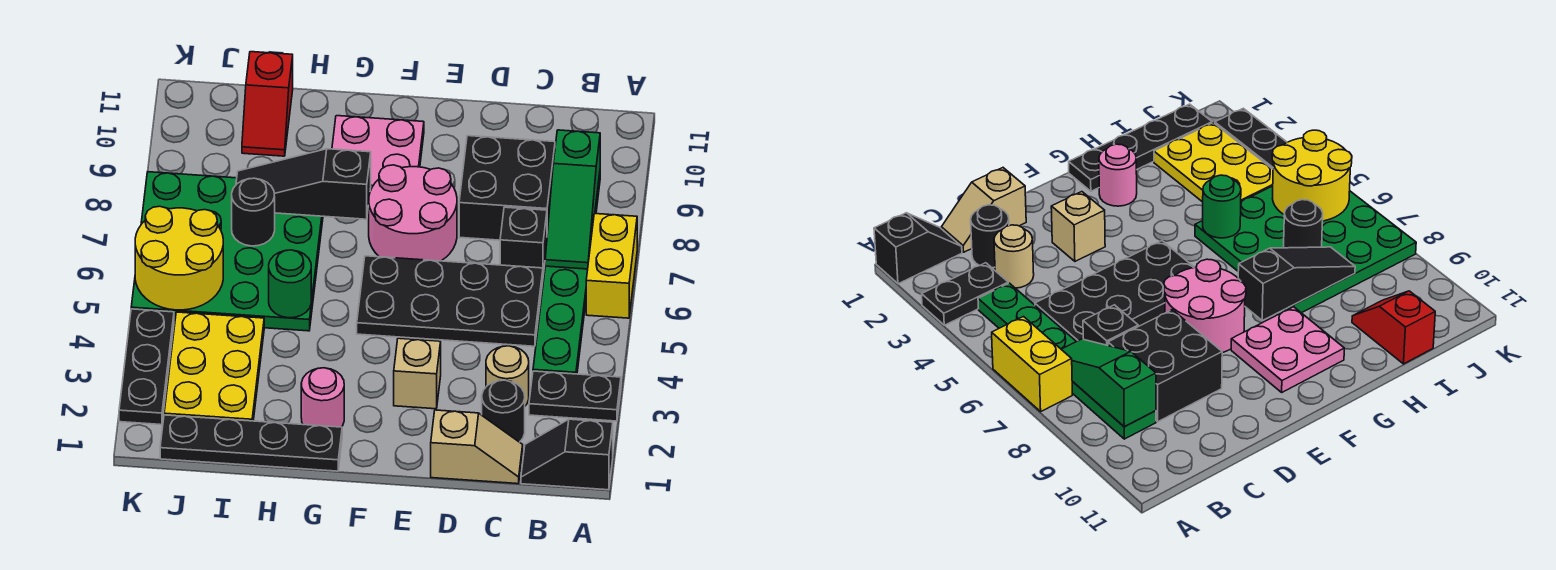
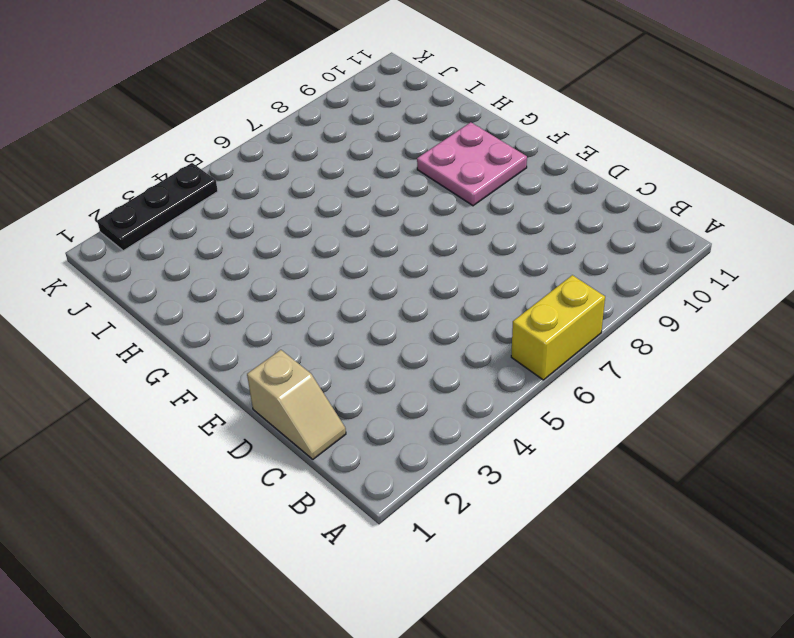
none -> black 1x2 slope [521,419,613,490]
none -> black 1x2 plate [529,371,621,421]
none -> green 1x6 plate [533,174,600,374]

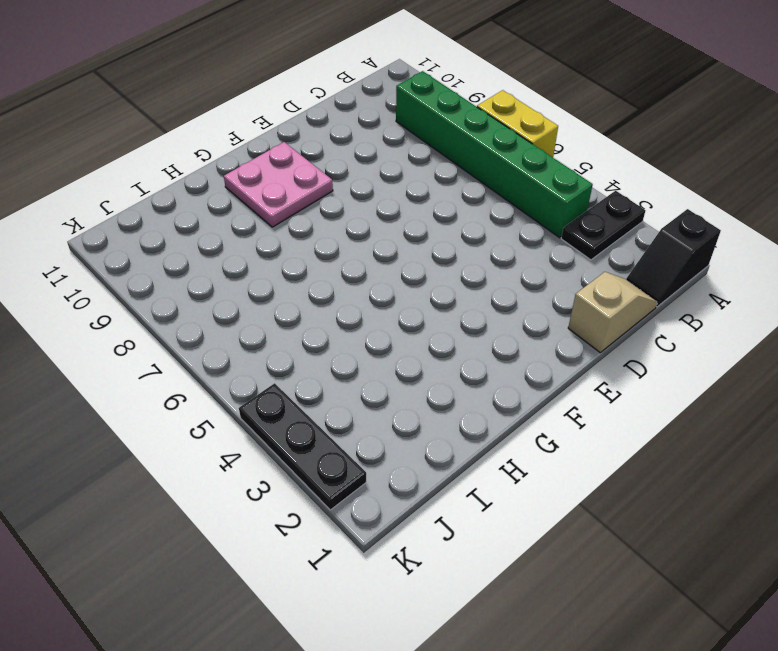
green 1x6 brick [396,71,593,238] -> green 1x6 plate [533,174,600,374]
none -> black 1x1 round brick [482,380,525,442]
none -> tan 1x1 round brick [486,346,529,406]
none -> black 2x4 plate [357,256,543,346]

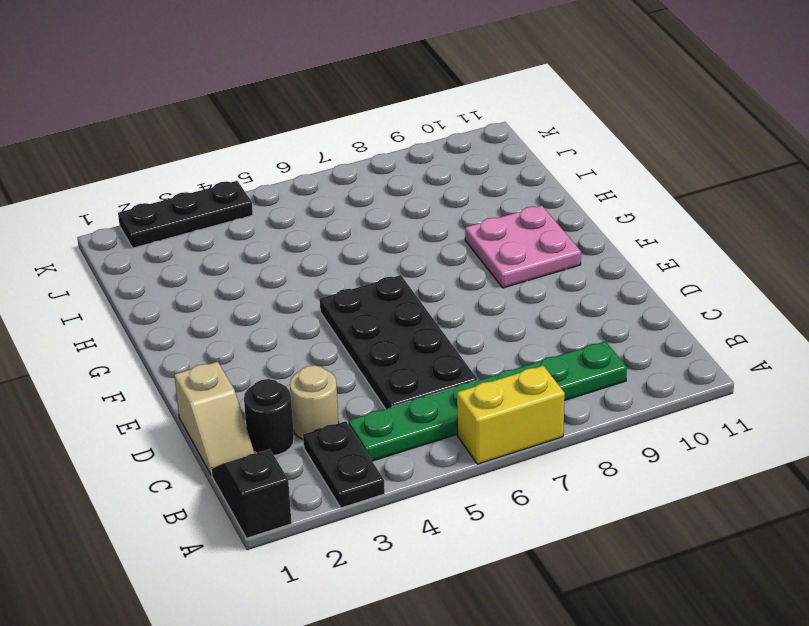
none -> black 1x1 brick [500,207,547,275]
none -> black 2x2 brick [459,136,555,240]
none -> tan 1x1 brick [394,338,441,409]

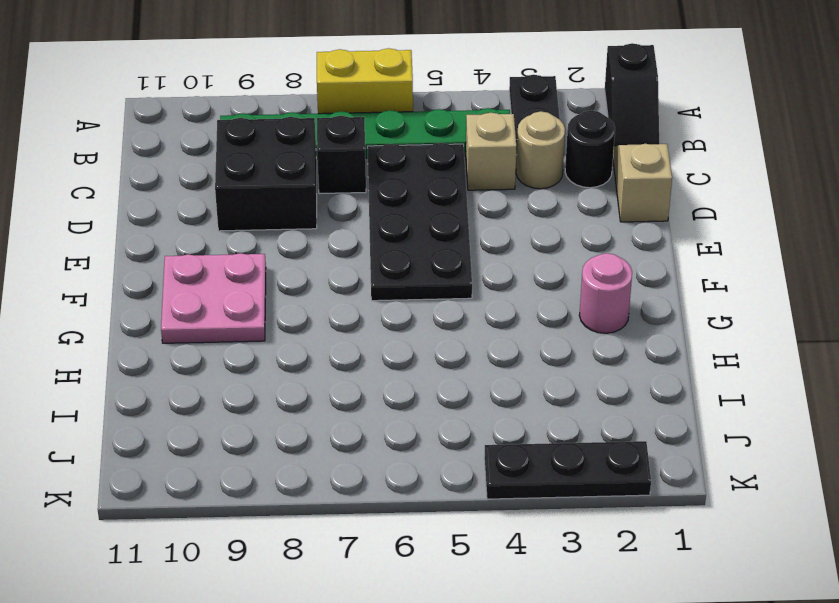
tan 1x1 brick [466,113,516,190] -> tan 1x1 brick moved to [394,338,441,409]
none -> pink 2x2 round brick [369,165,457,261]
none -> black 1x4 plate [160,415,342,471]
none -> green 4x4 plate [131,172,323,331]

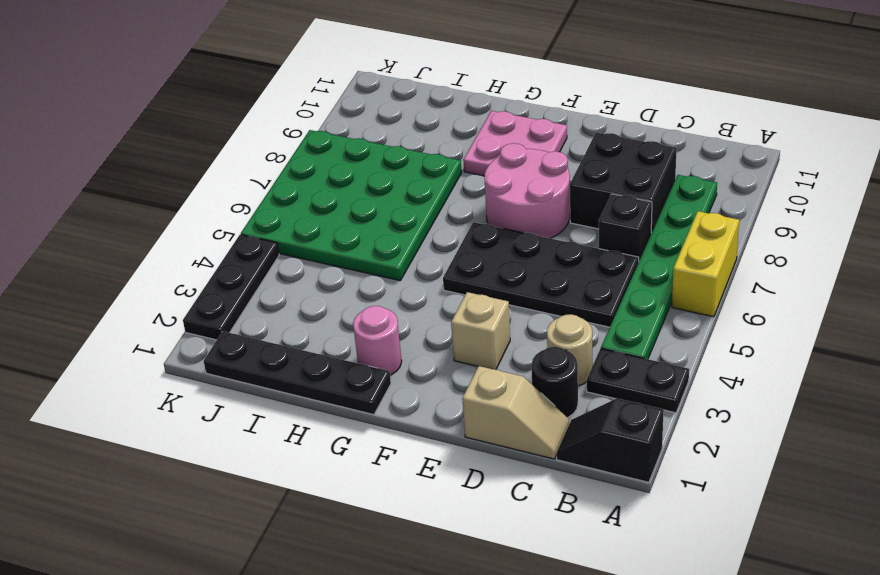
none -> yellow 2x3 plate [164,312,264,421]
none -> red 1x2 slope [242,52,293,156]
none -> green 1x3 slope [545,130,600,269]

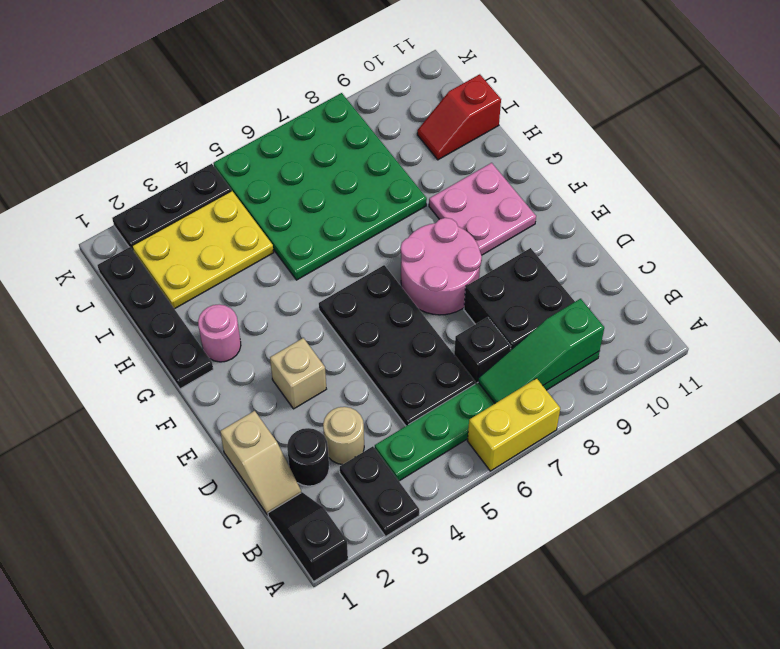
none -> black 1x3 slope [236,149,371,219]
none -> green 1x1 round brick [269,250,311,318]
none -> black 1x1 round brick [232,178,275,246]

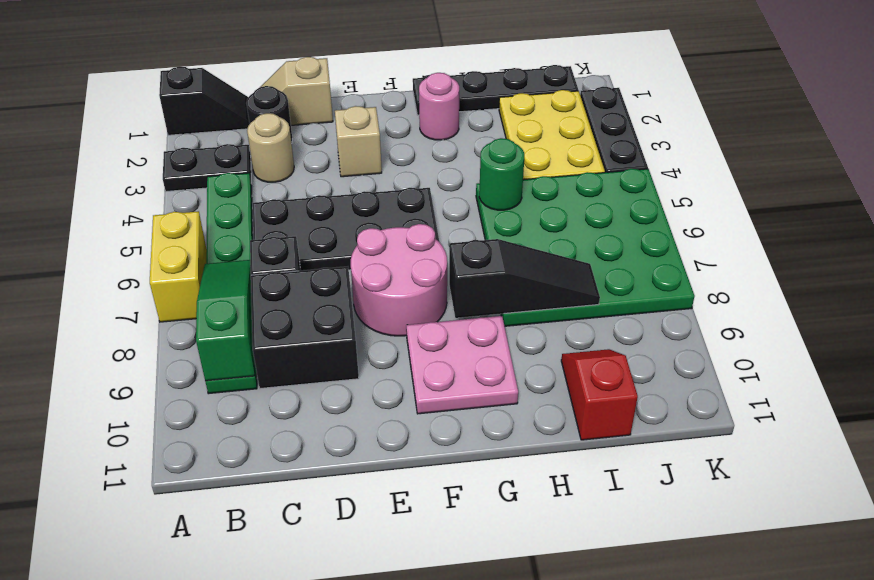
none -> black 1x1 round brick [232,178,275,246]
none -> yellow 2x2 round brick [135,206,223,310]

